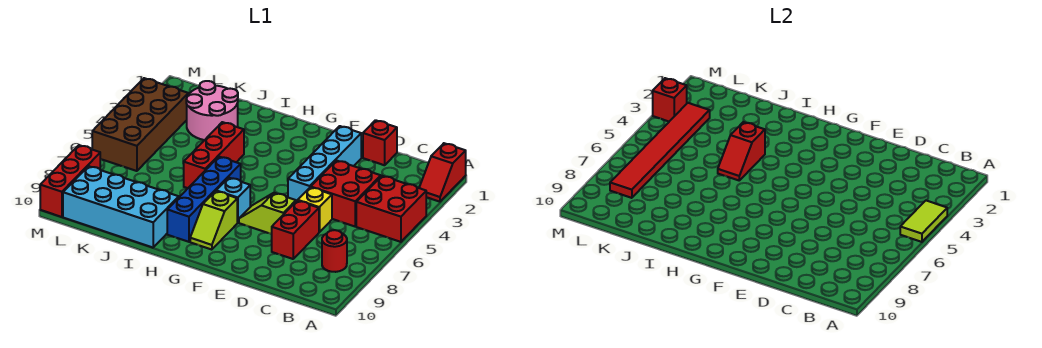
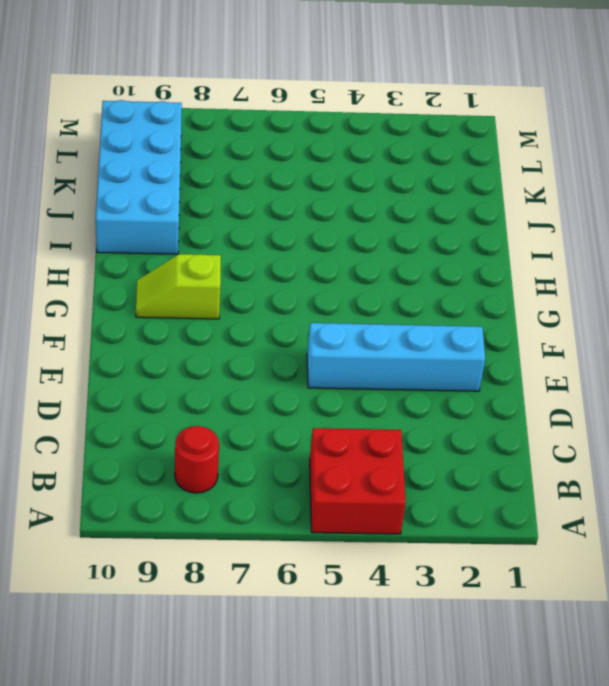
none -> red 1x2 slope [419,143,466,202]
none -> red 2x2 brick [311,160,381,226]
none -> red 1x1 brick [363,120,397,165]

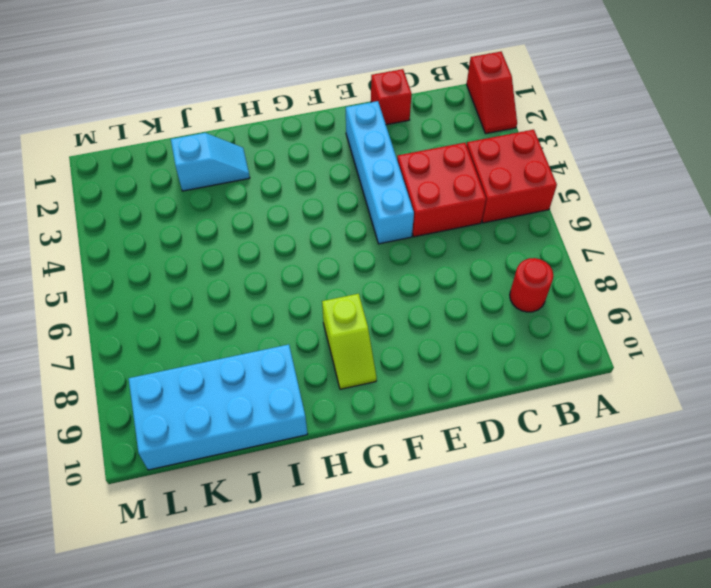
cyan 1x2 slope [171,133,250,191] -> pink 2x2 round brick [186,81,238,140]
none -> yellow 1x1 brick [298,187,332,232]
none -> red 1x2 brick [272,201,319,259]
none -> lime 1x2 slope [239,193,296,234]

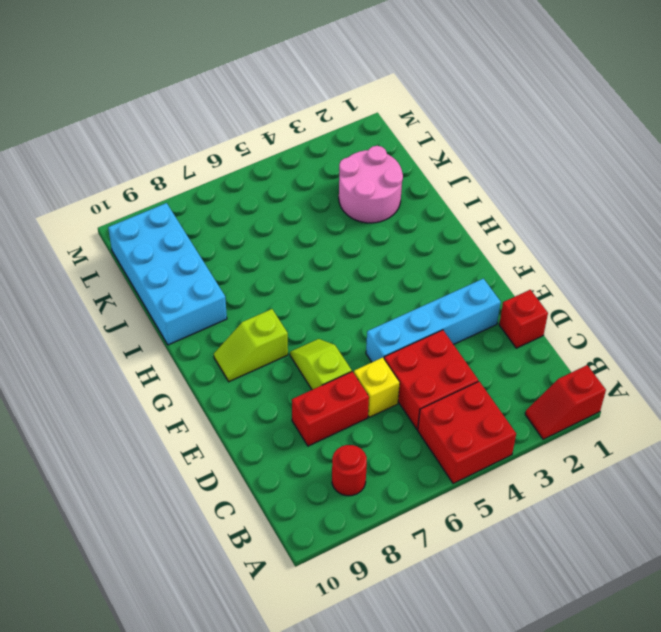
none -> cyan 1x1 brick [216,178,250,223]
none -> blue 1x4 brick [167,157,241,242]
none -> red 1x3 brick [184,122,244,188]

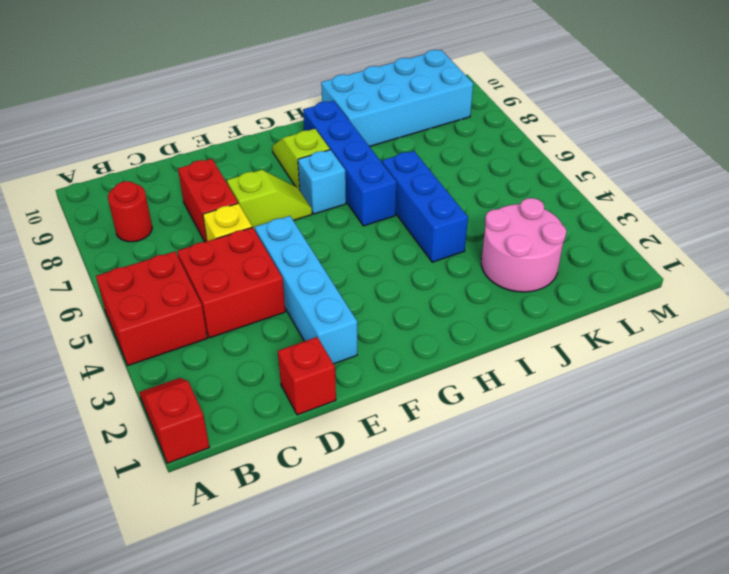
blue 1x3 brick [382,151,468,262] -> red 1x3 brick [184,122,244,188]
none -> brown 2x4 brick [92,78,189,171]
none -> red 1x3 brick [40,145,100,217]
none -> lime 1x2 tile [900,200,947,242]

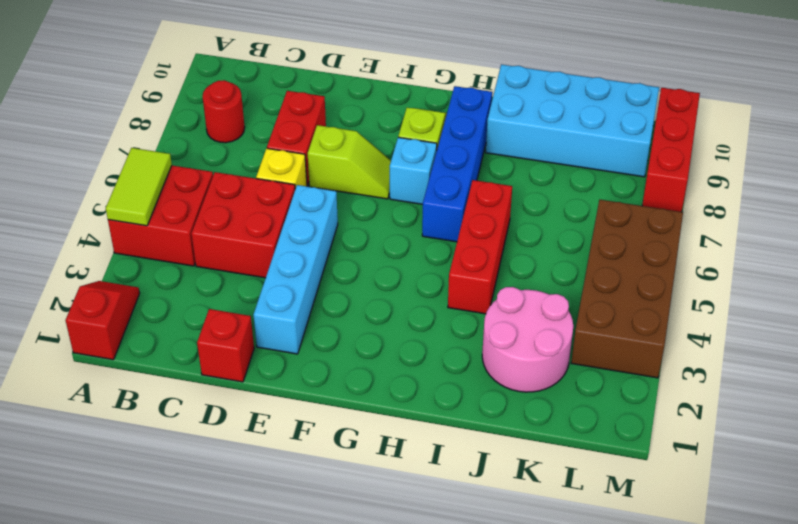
none -> red 1x2 slope [718,122,765,180]
none -> red 1x6 tile [610,103,710,198]
none -> red 1x1 brick [653,78,687,121]

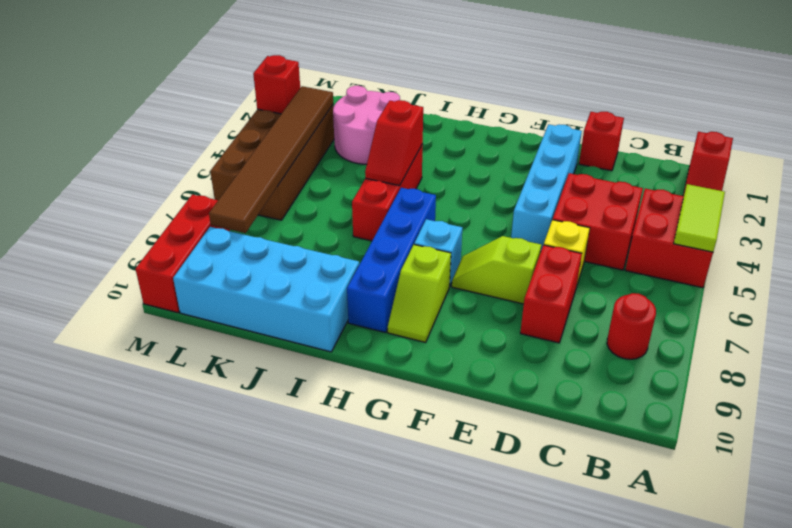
brown 1x6 tile [209,86,333,233] -> red 1x6 tile [610,103,710,198]

